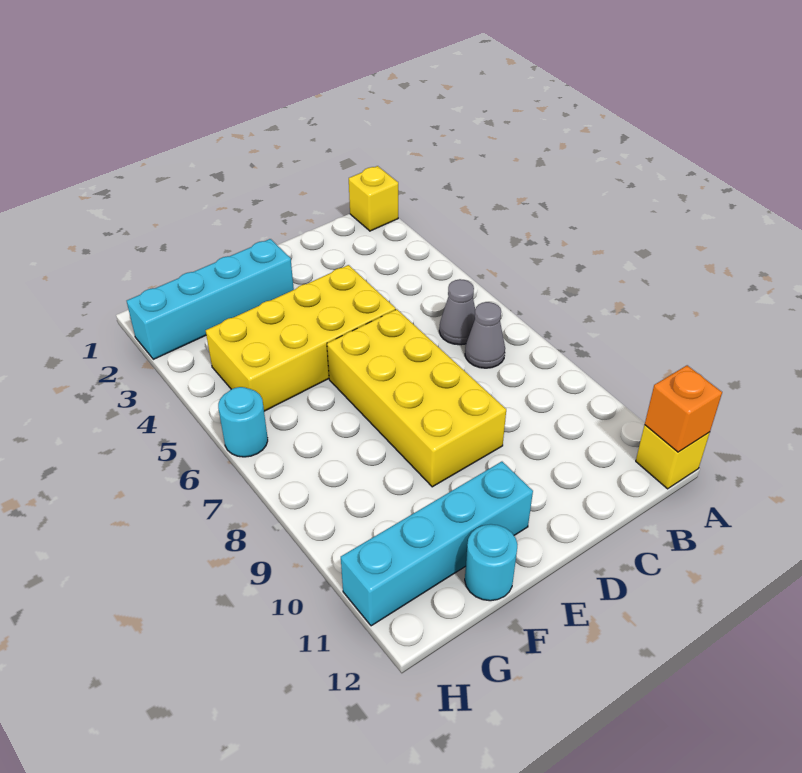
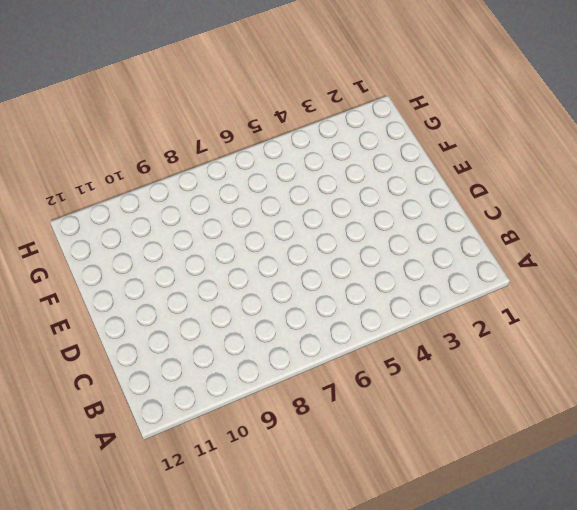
none -> yellow 1x1 brick [349,166,398,231]
none -> yellow 1x1 brick [636,425,710,489]

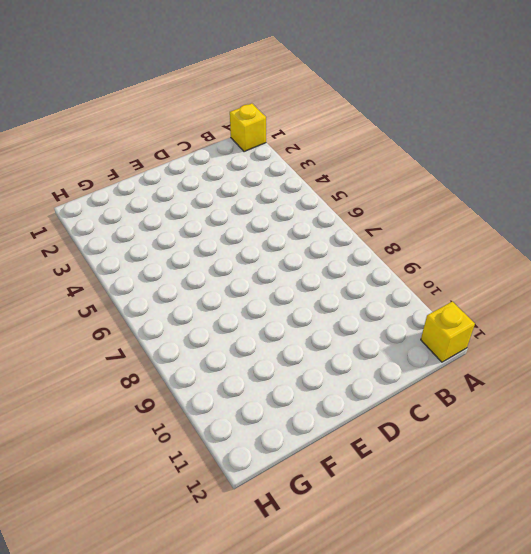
none -> grey 1x1 cone [439,279,475,345]
none -> grey 1x1 cone [465,302,505,368]

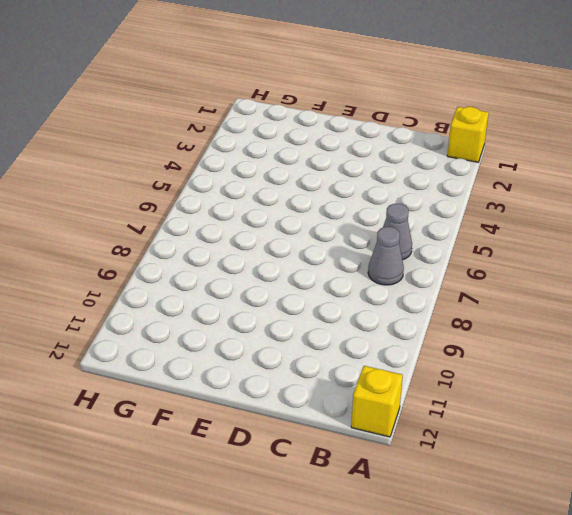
none -> yellow 2x4 brick [206,265,396,411]
none -> yellow 2x4 brick [327,309,506,487]

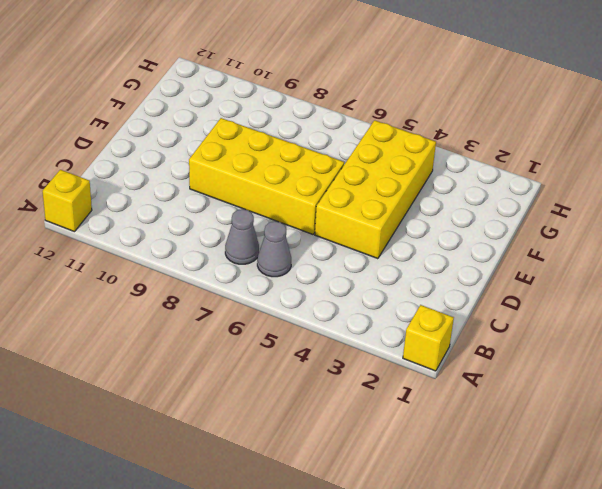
none -> cyan 1x4 brick [127,239,294,359]
none -> cyan 1x4 brick [341,462,533,626]

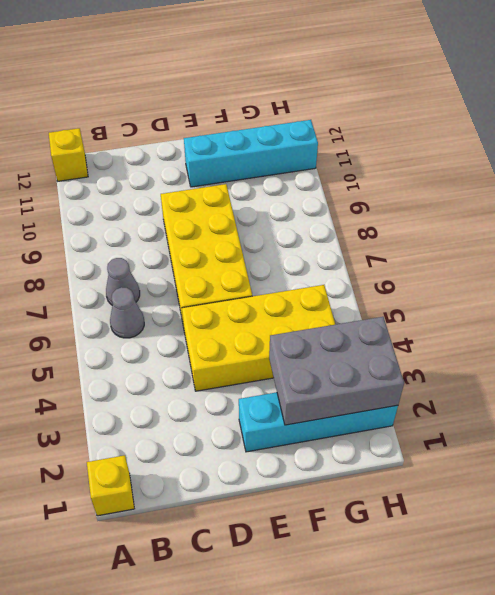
grey 2x3 brick [269,317,404,425] -> none
none -> cyan 1x1 round brick [465,524,518,601]
none -> cyan 1x1 round brick [218,387,268,457]

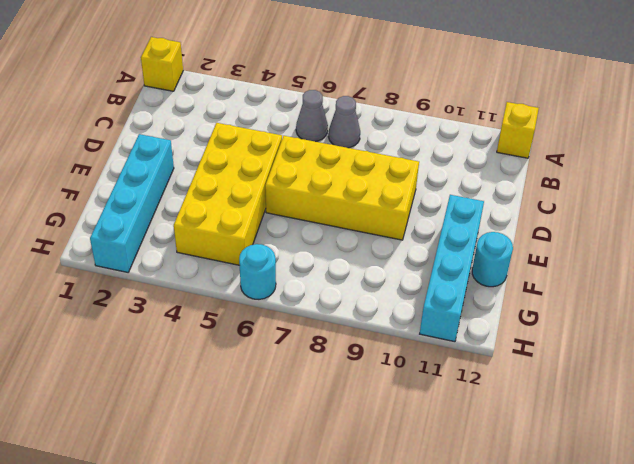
none -> orange 1x1 brick [645,365,722,452]

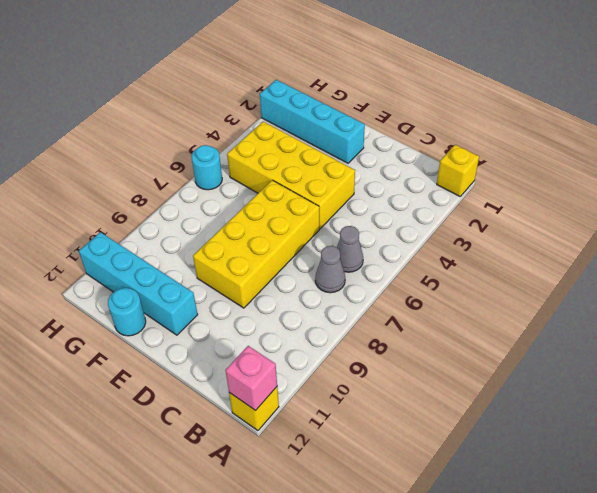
pink 1x1 brick [225,346,277,411] -> orange 1x1 brick [645,365,722,452]

